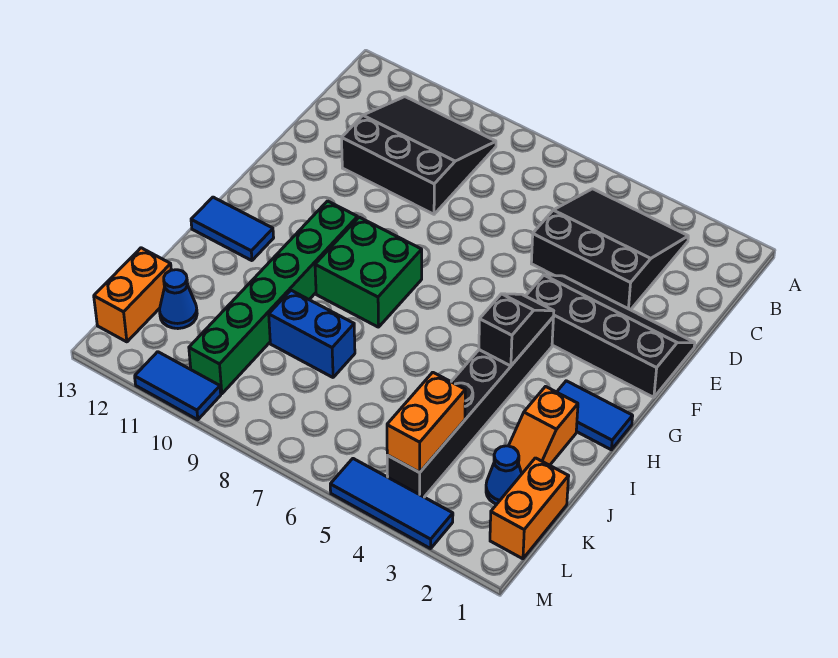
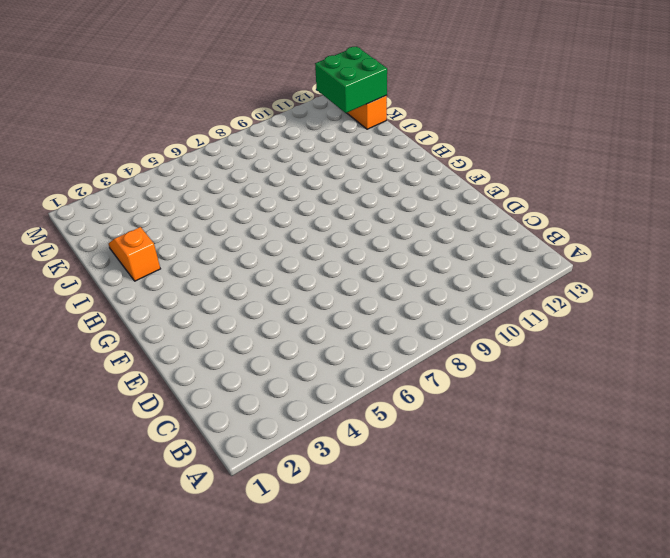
green 2x2 brick [315,46,387,113] -> green 2x2 brick moved to [315,217,422,327]
none -> black 3x3 slope [531,189,688,310]
none -> black 3x3 slope [342,97,496,214]
none -> black 2x4 slope [526,275,695,398]

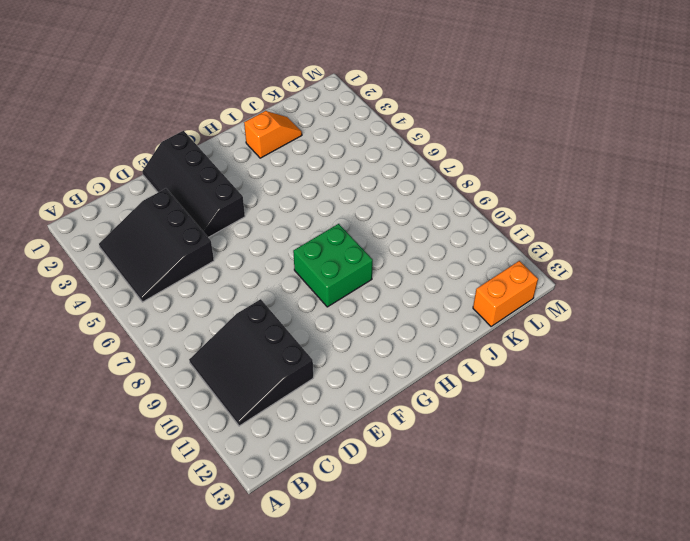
none -> black 1x6 brick [387,317,554,497]
none -> green 1x6 brick [189,201,358,394]
none -> blue 1x2 tile [557,381,633,450]

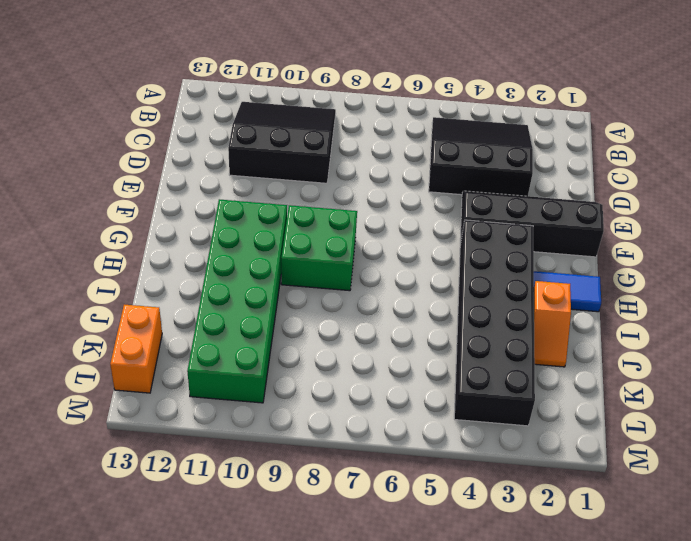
black 2x6 brick [454,220,535,426] -> black 1x6 brick [387,317,554,497]
green 2x6 brick [187,199,287,403] -> green 1x6 brick [189,201,358,394]
none -> blue 1x2 tile [191,197,274,261]
none -> blue 1x2 brick [269,290,355,377]
none -> orange 1x2 brick [490,458,569,559]

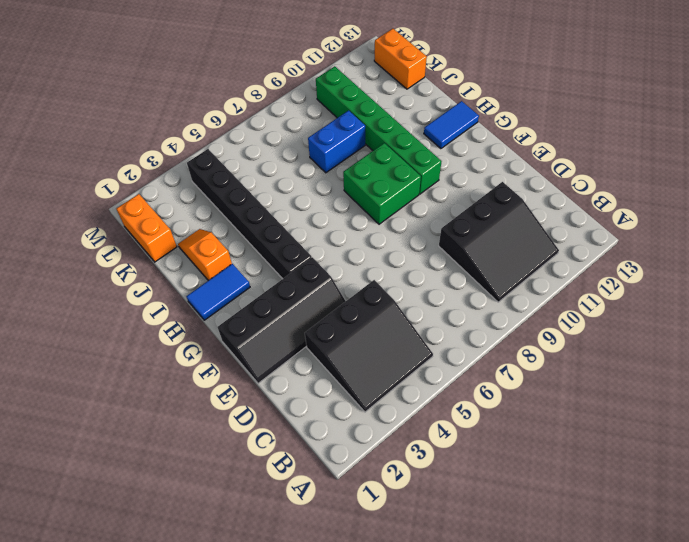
none -> blue 1x1 cone [486,446,522,504]
none -> blue 1x1 cone [159,270,197,329]
none -> blue 1x3 tile [330,459,453,549]

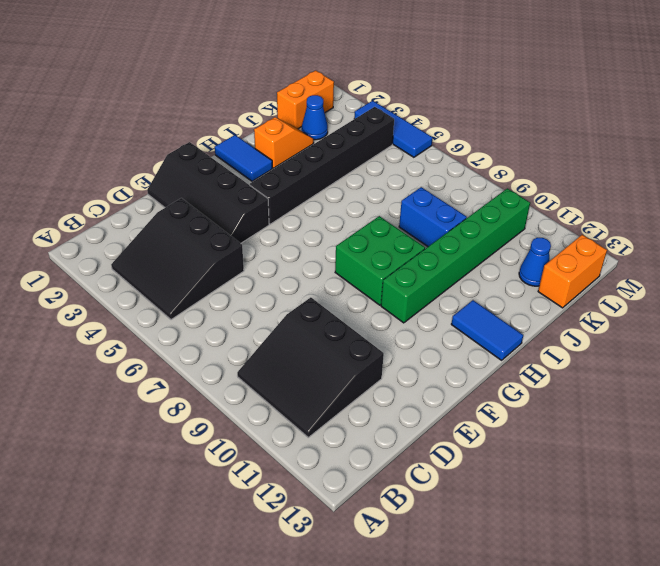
none -> blue 1x2 tile [135,352,221,420]
none -> black 1x2 slope [479,294,554,366]
none -> orange 1x2 brick [387,372,465,472]

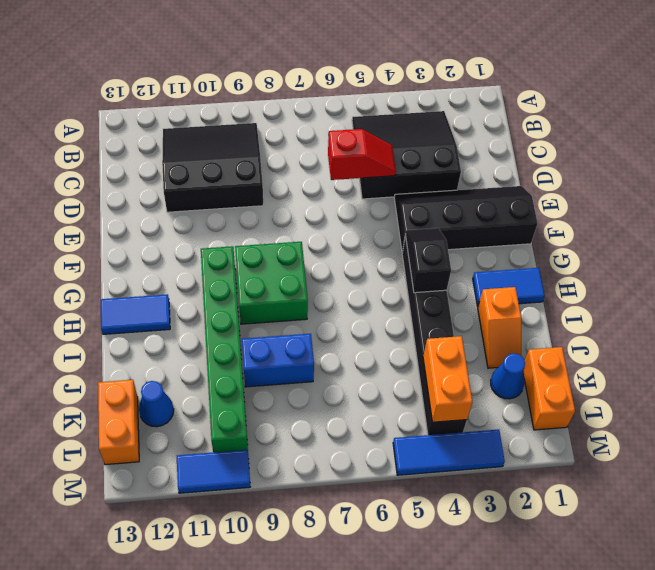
red 1x2 slope [328,129,396,180] -> none

